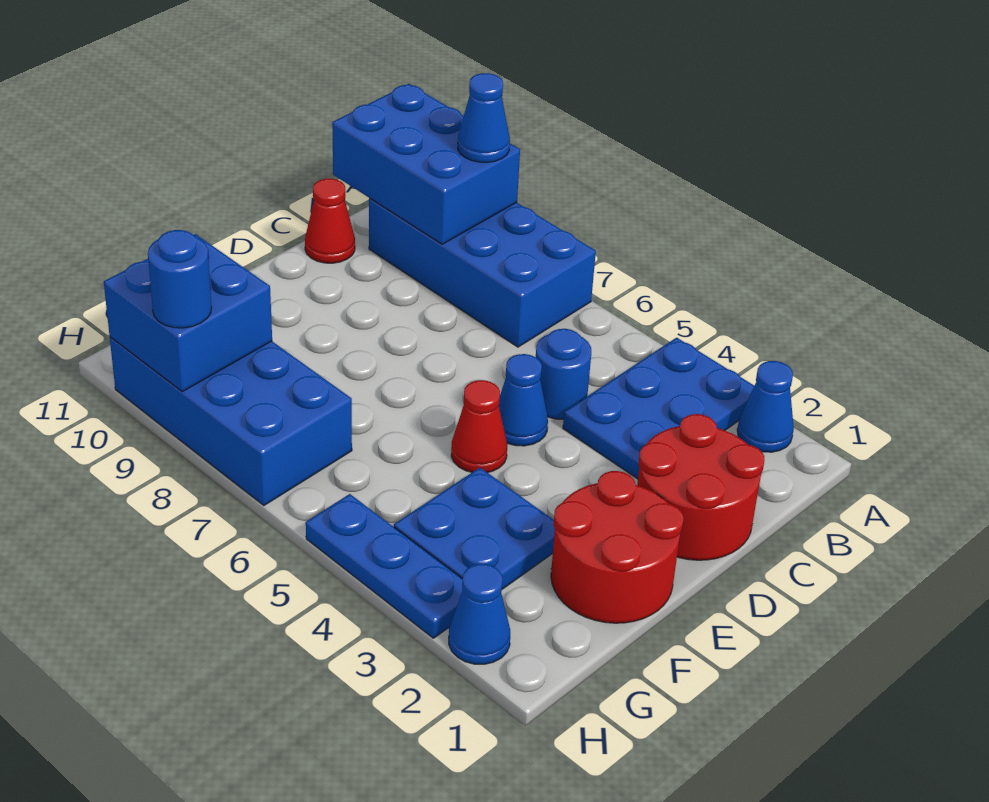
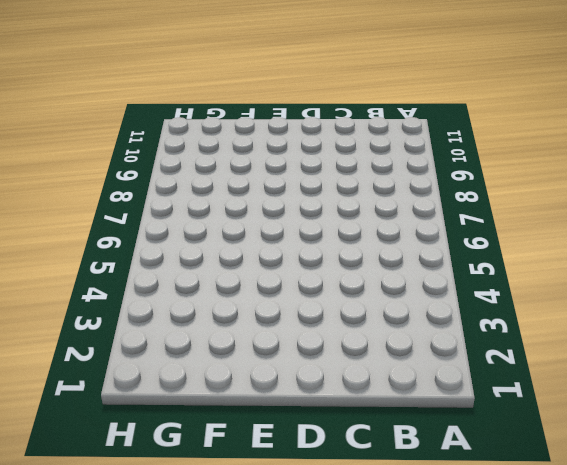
none -> blue 1x1 cone [737,361,794,452]
none -> blue 2x3 plate [563,338,754,479]
none -> blue 2x4 brick [369,198,596,347]

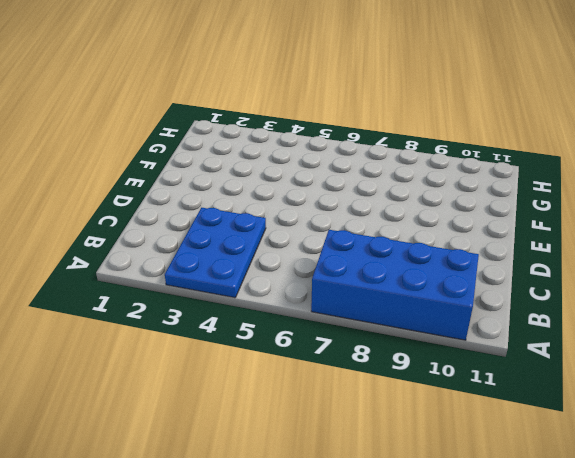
none -> blue 1x1 cone [737,361,794,452]
none -> red 2x2 round brick [637,414,764,560]
none -> blue 1x1 round brick [536,329,591,419]

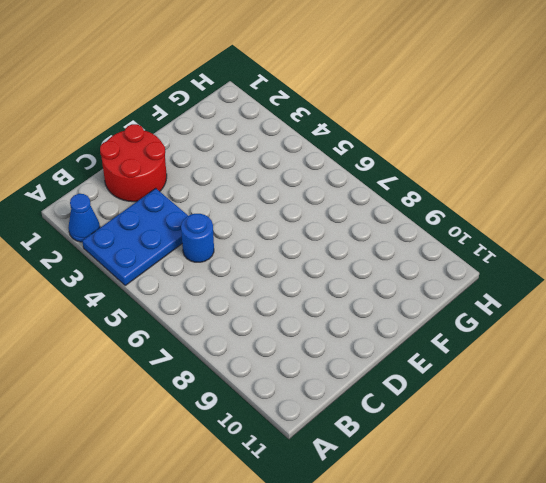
none -> blue 2x4 brick [369,198,596,347]
none -> red 1x1 cone [305,179,355,263]
none -> blue 1x1 cone [499,354,548,446]

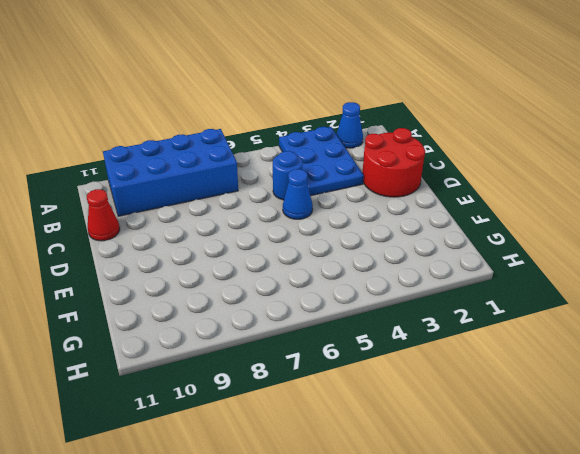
none -> red 2x2 round brick [551,471,683,623]
none -> red 1x1 cone [451,380,507,473]
none -> blue 2x2 plate [394,468,555,589]

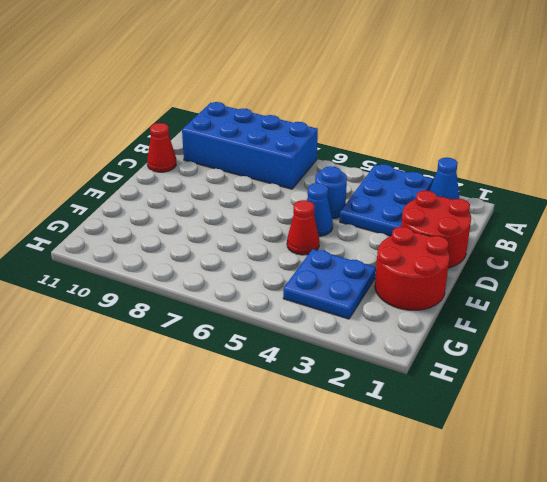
none -> blue 2x4 brick [110,337,352,505]
none -> blue 1x1 cone [449,564,510,664]
none -> blue 1x3 plate [306,494,463,638]

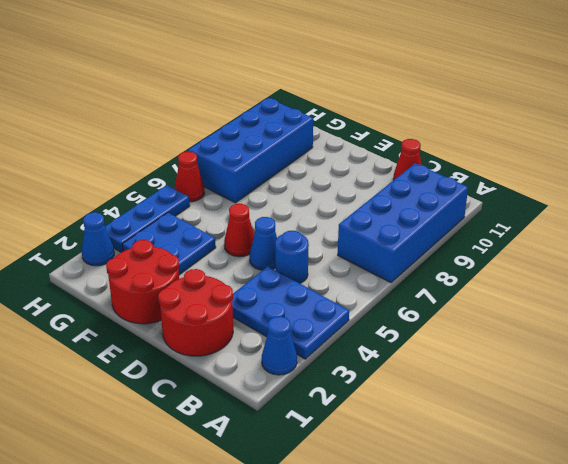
red 1x1 cone [175,152,205,202] -> none
none -> blue 2x3 brick [332,84,520,244]
none -> blue 2x2 brick [104,234,272,392]
none -> blue 1x1 cone [458,73,510,162]

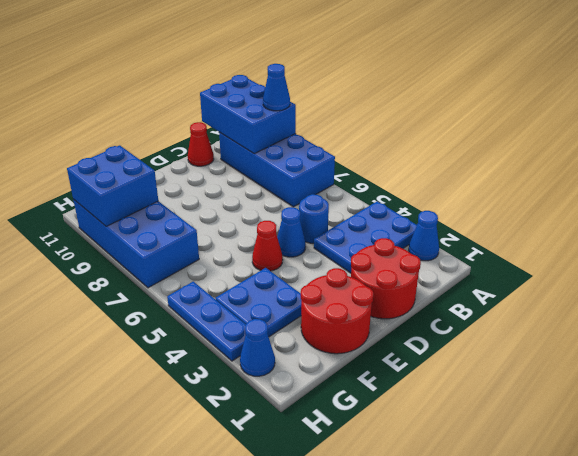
none -> blue 1x1 round brick [148,230,212,328]

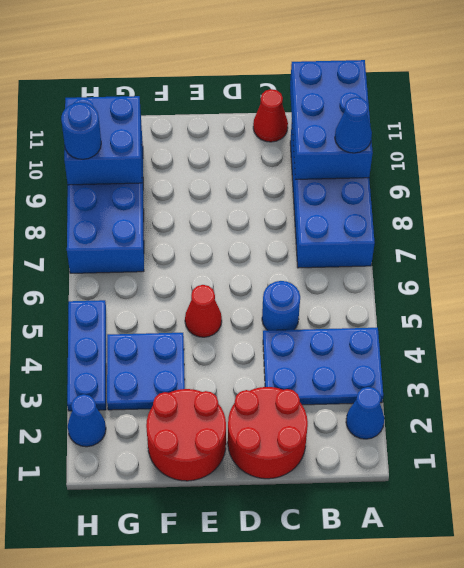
none -> blue 1x1 cone [499,354,548,446]

